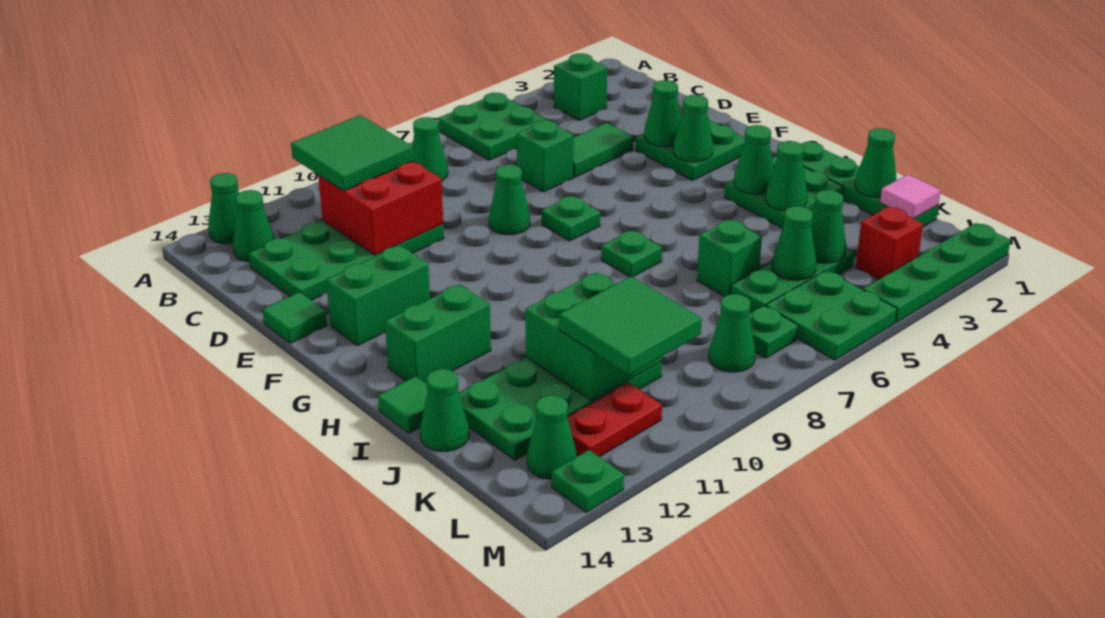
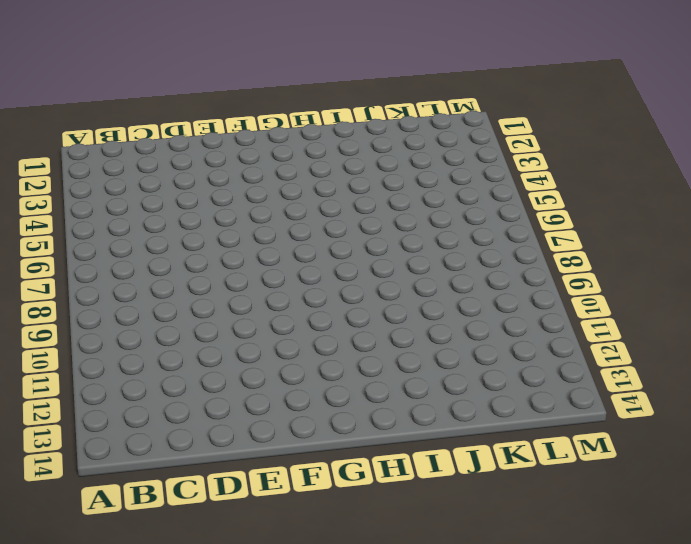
none -> green 2x2 plate [438,93,547,160]
none -> green 1x1 cone [208,173,239,244]
none -> green 1x1 brick [554,53,607,120]
none -> green 1x1 cone [412,117,448,181]

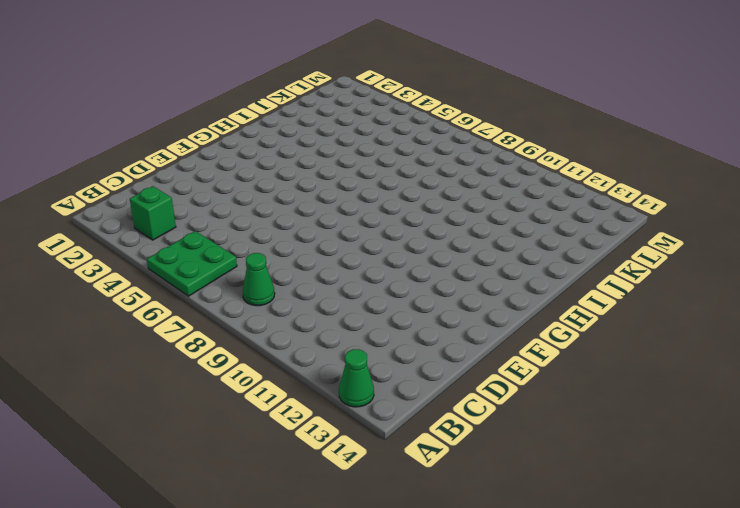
none -> green 1x1 cone [233,190,275,262]
none -> green 2x4 plate [249,221,444,300]
none -> green 1x2 tile [573,123,633,177]
none -> green 1x1 brick [517,120,574,192]

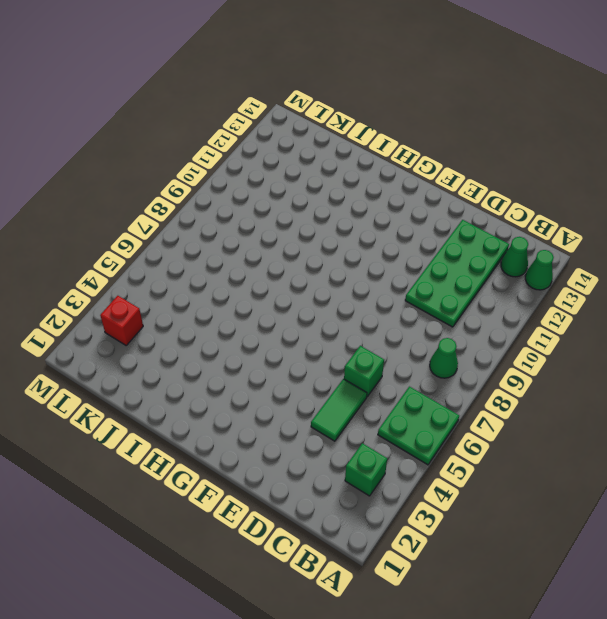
none -> green 2x2 plate [636,114,745,180]
none -> green 1x1 cone [489,165,530,235]
none -> green 1x1 tile [262,292,327,343]
none -> green 1x1 plate [542,196,600,241]

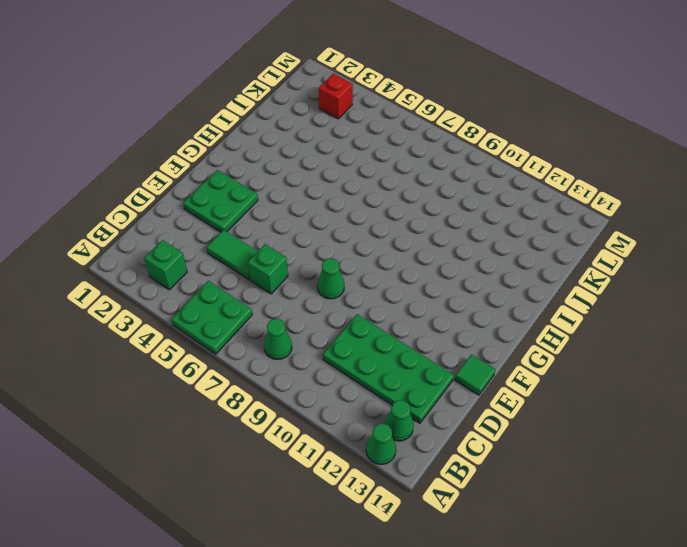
none -> green 1x1 plate [542,196,600,241]
none -> green 1x2 brick [326,245,430,346]
none -> green 1x4 plate [801,142,939,227]
none -> green 2x2 plate [724,156,843,228]

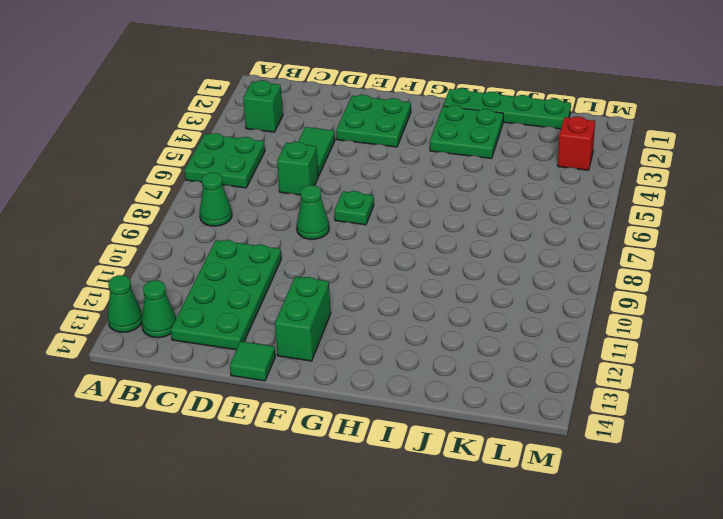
none -> green 1x1 plate [601,230,662,277]
none -> green 1x2 brick [385,285,491,384]
none -> green 1x1 tile [378,376,428,433]
none -> green 1x1 brick [697,219,762,297]

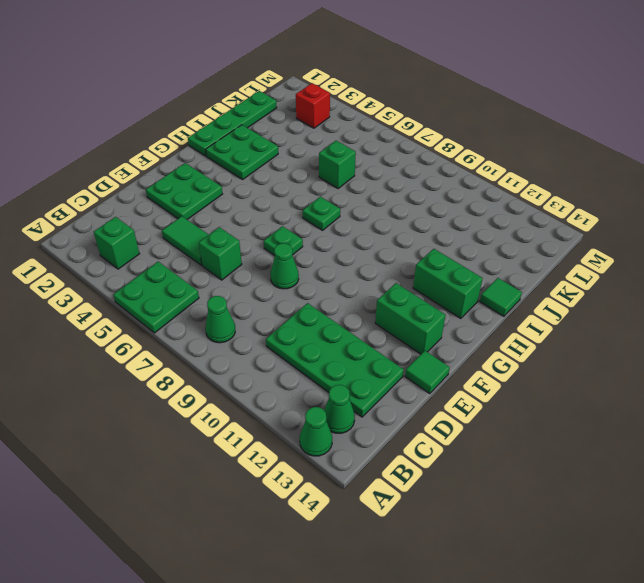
none -> green 2x4 plate [459,357,662,460]
none -> green 1x1 cone [420,369,469,451]
none -> green 1x3 plate [731,248,854,312]
none -> green 2x2 plate [766,270,897,360]

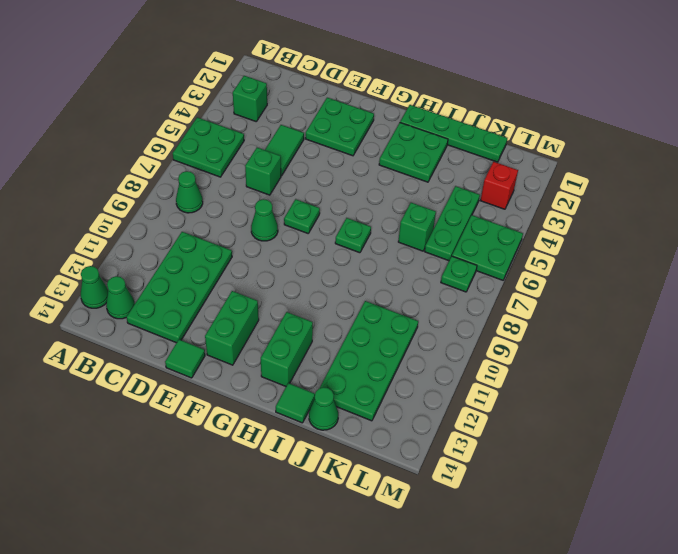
none -> green 1x1 cone [709,294,755,372]
none -> red 1x2 plate [567,383,662,457]
none -> green 1x1 cone [527,395,577,479]
none -> green 1x4 plate [863,223,1011,322]

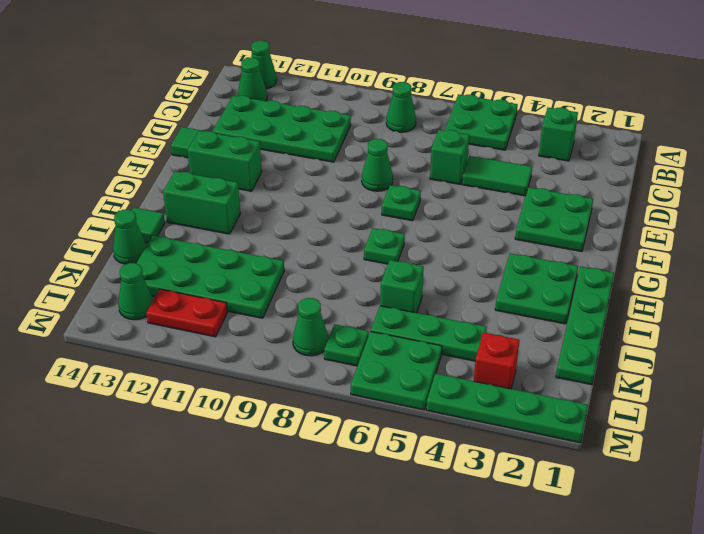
none -> green 1x1 plate [552,450,624,512]
none -> red 2x2 brick [318,162,443,255]
none -> green 1x1 cone [644,80,681,147]
none -> green 1x1 cone [673,95,713,162]

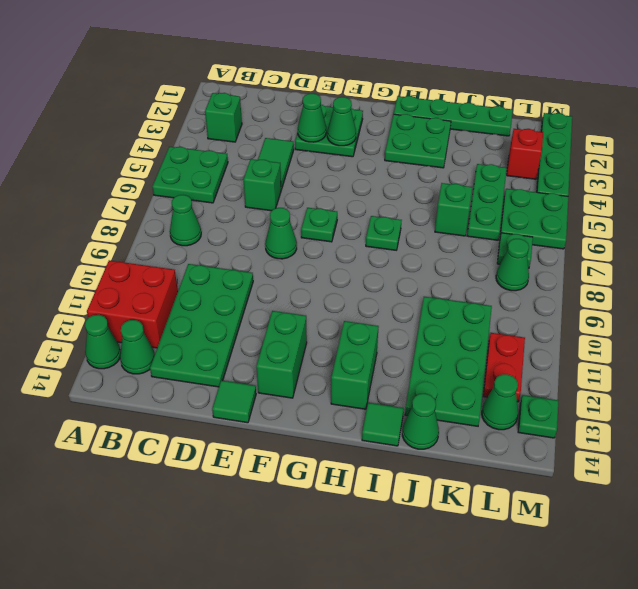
red 2x2 brick [87,260,178,348] -> red 2x2 brick moved to [318,162,443,255]
none -> green 1x1 cone [734,125,774,194]
none -> green 1x1 cone [766,141,807,211]
none -> green 1x1 cone [855,128,897,198]
none -> green 2x2 brick [525,272,662,401]

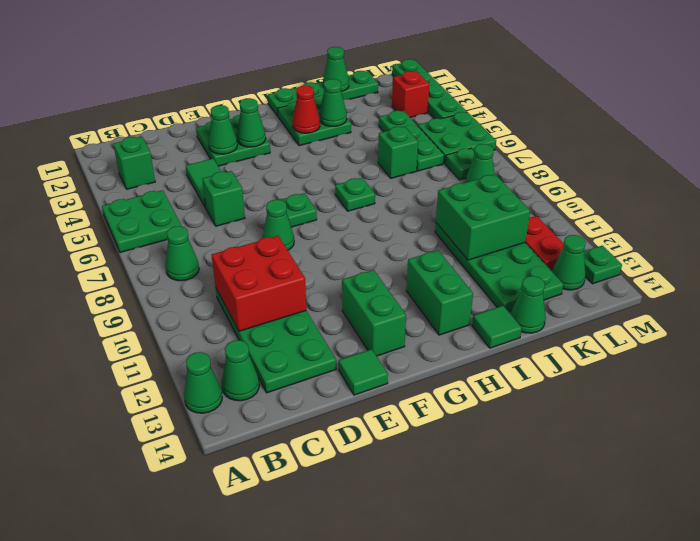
red 1x1 cone [292,85,320,133] -> green 1x1 cone [734,125,774,194]
none -> pink 1x1 tile [880,174,941,219]
none -> green 1x1 cone [811,190,846,263]
none -> green 1x1 cone [772,206,816,280]
none -> green 2x2 tile [291,115,413,191]

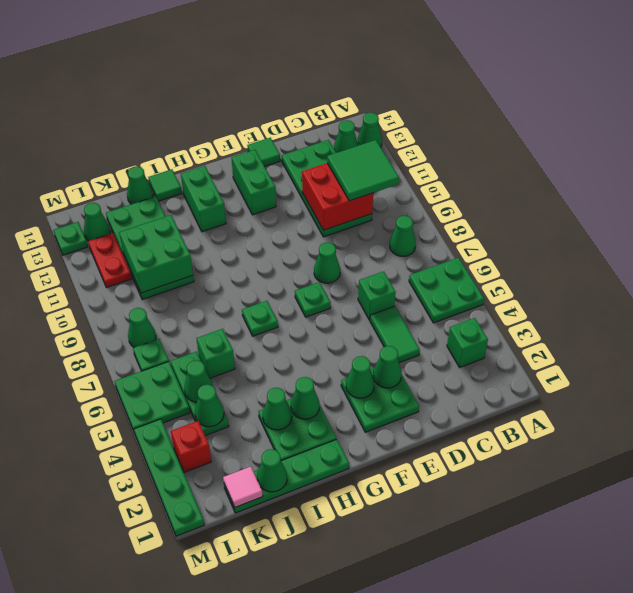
none -> green 2x2 tile [559,276,702,375]

